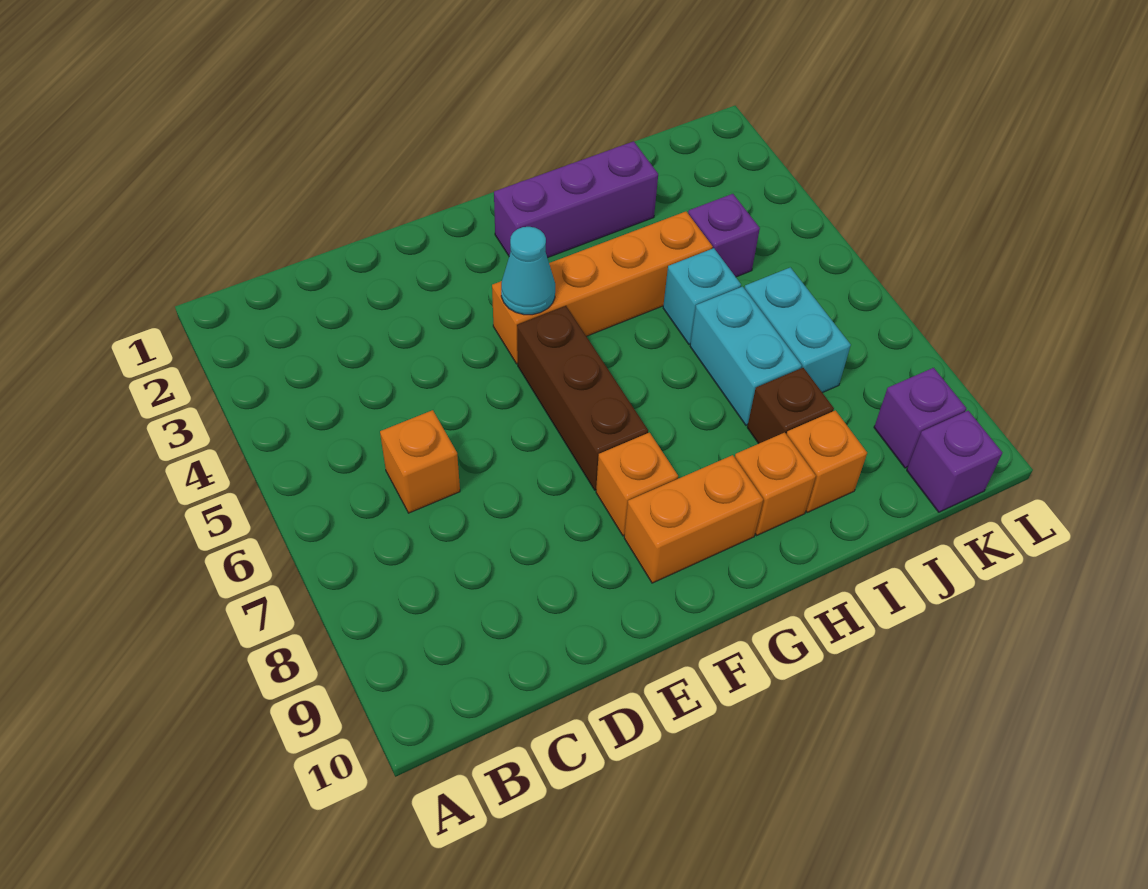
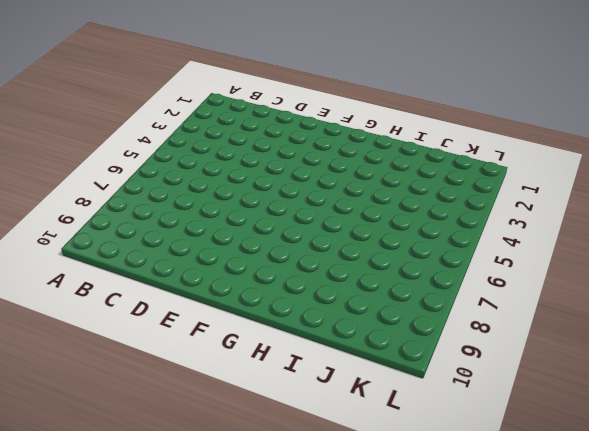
none -> orange 1x1 brick [380,410,460,513]
none -> orange 1x4 brick [492,212,713,364]
none -> brown 1x3 brick [517,306,648,490]

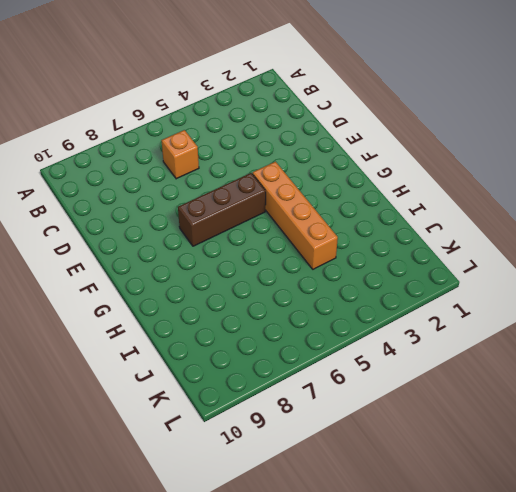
none -> orange 1x1 brick [596,433,678,536]
none -> orange 1x2 brick [624,455,763,583]
none -> purple 1x3 brick [494,141,658,258]

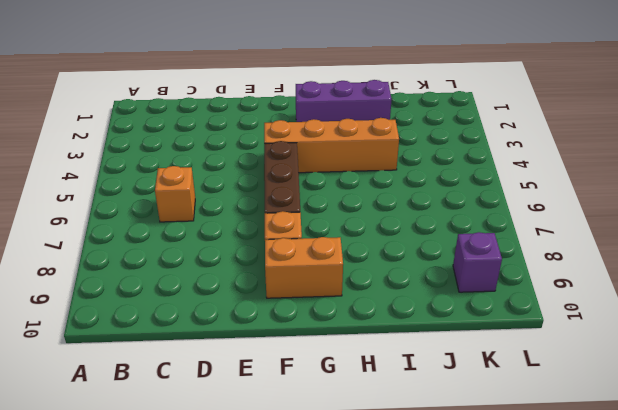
none -> orange 1x1 brick [735,433,816,535]
none -> cyan 1x1 brick [663,248,741,344]
none -> cyan 1x2 brick [690,287,802,425]

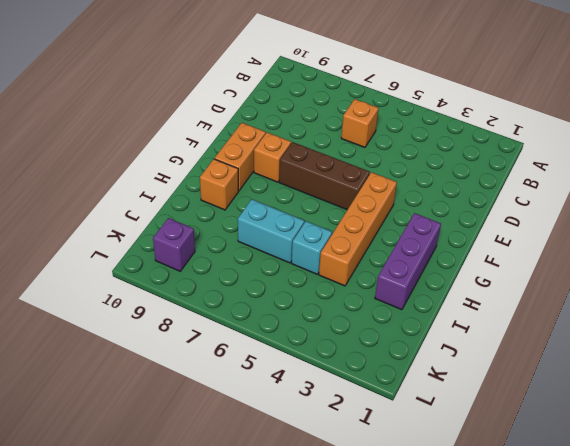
none -> brown 1x1 brick [747,368,834,444]
none -> orange 1x1 brick [786,410,867,512]
none -> purple 1x1 brick [688,194,760,277]

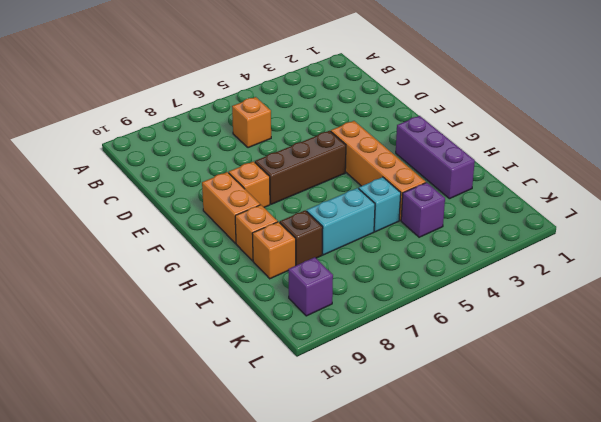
none -> cyan 1x2 brick [744,267,851,393]
none -> purple 1x1 brick [907,411,1002,512]
none -> cyan 1x1 cone [501,227,555,315]

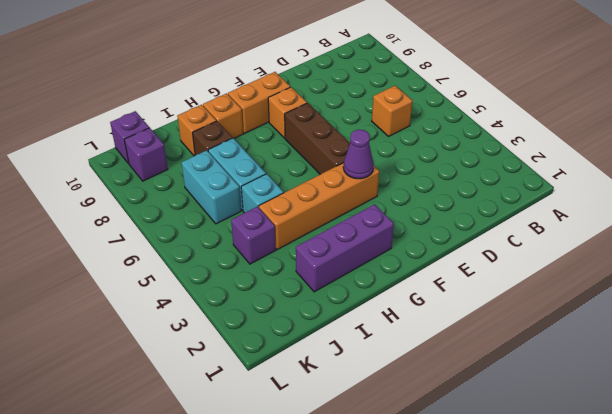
purple 1x1 cone [343,130,374,179] -> cyan 1x1 cone [501,227,555,315]

